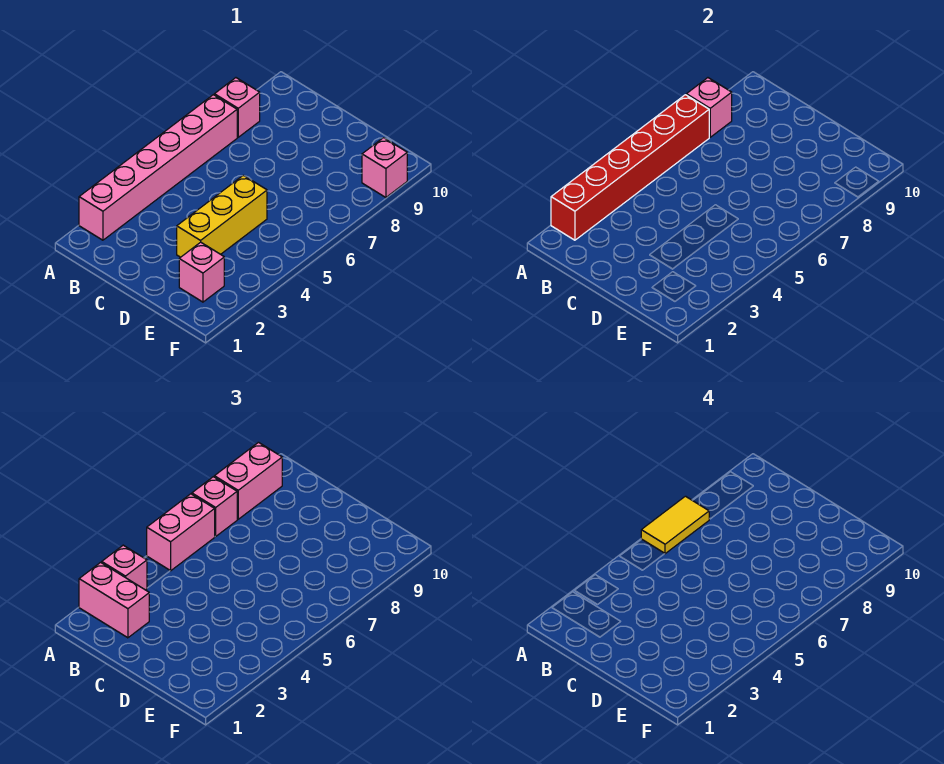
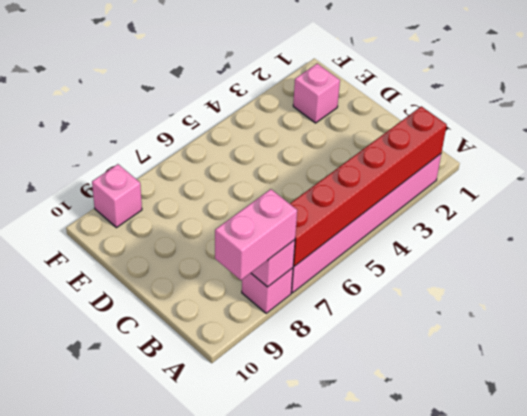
none -> yellow 1x3 brick [177,175,267,257]
none -> pink 1x2 brick [79,562,149,638]
none -> pink 1x1 brick [102,545,147,590]

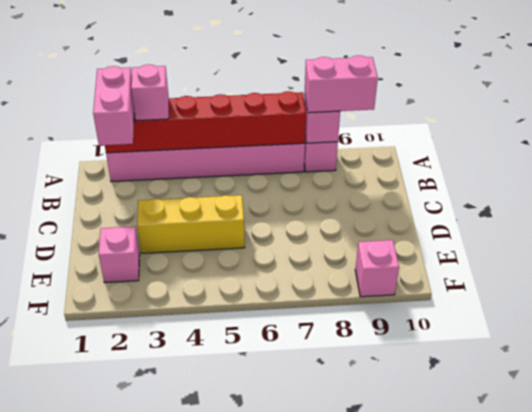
none -> pink 1x2 brick [147,494,215,571]
none -> pink 1x1 brick [192,477,237,536]
none -> yellow 1x2 tile [641,496,709,554]

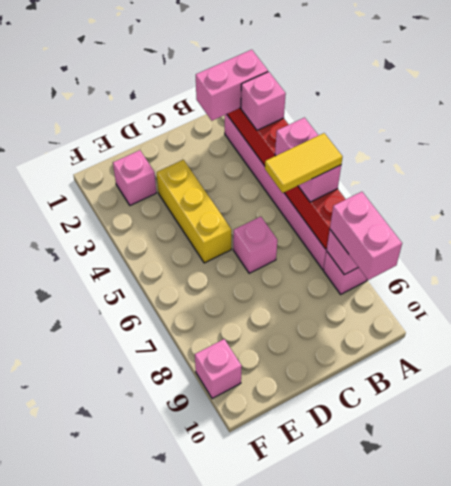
yellow 1x2 tile [265,133,343,193] -> yellow 1x2 tile turned to [641,496,709,554]
pink 1x1 brick [233,217,277,273] -> pink 1x1 brick moved to [192,477,237,536]

